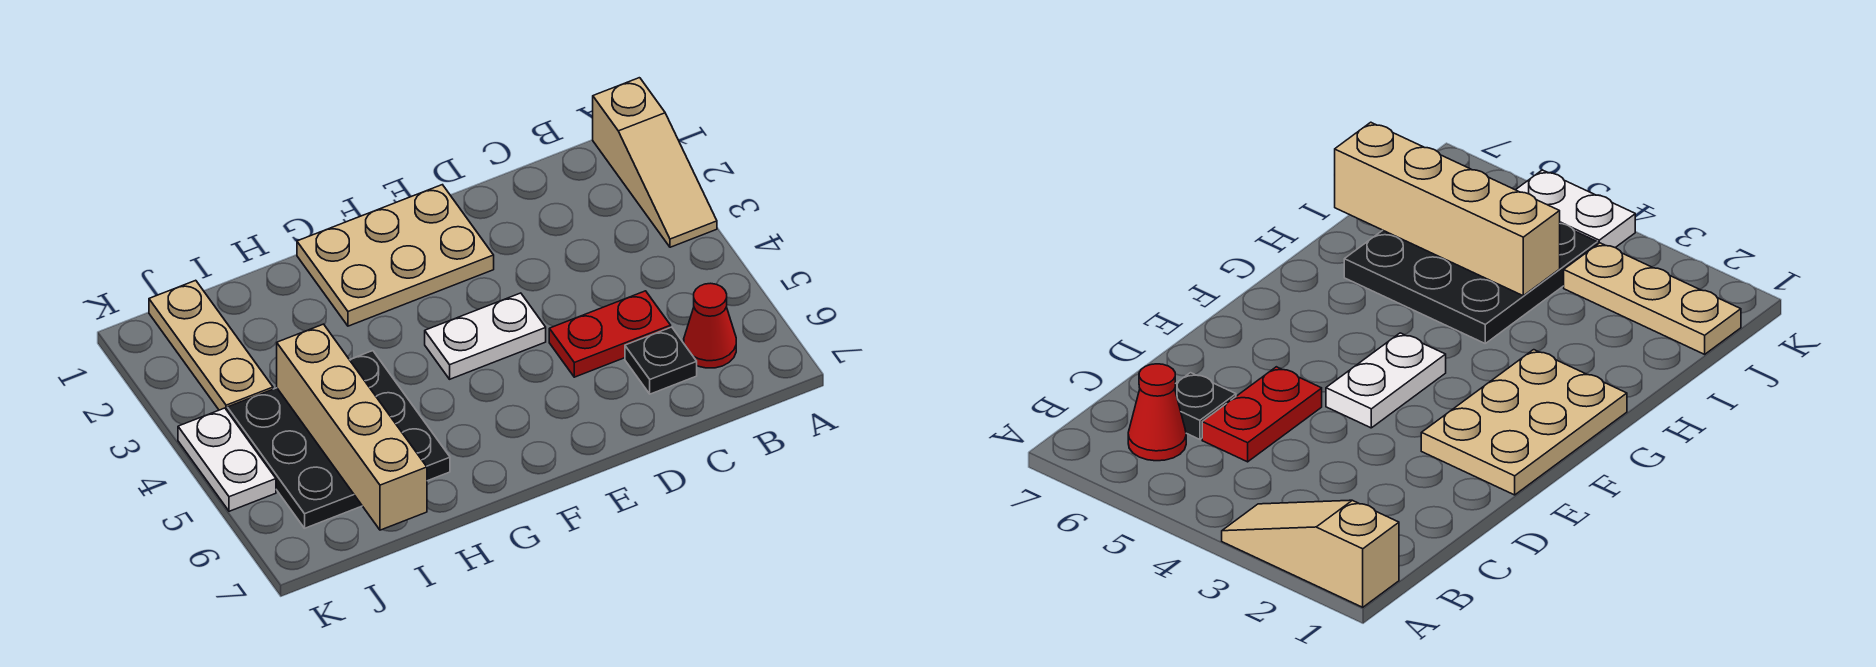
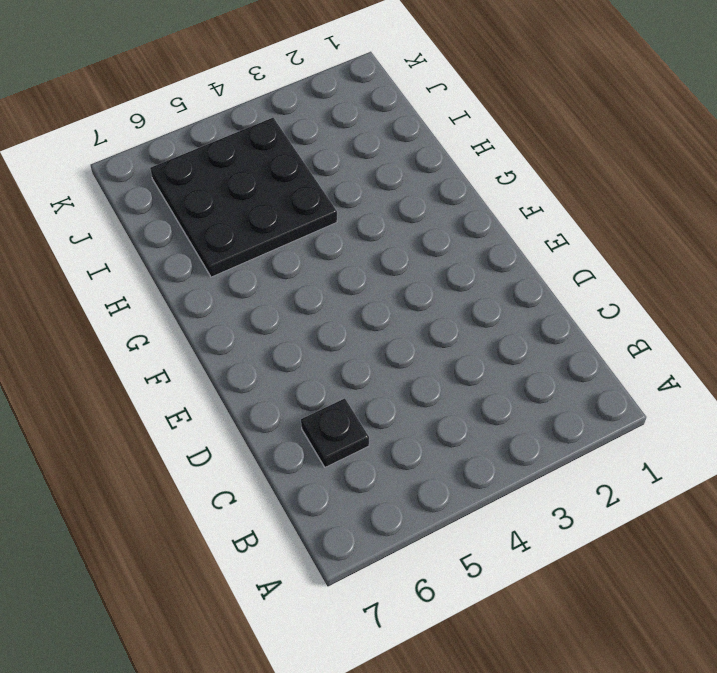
none -> tan 1x3 slope [593,78,717,247]
none -> red 1x1 cone [684,283,736,368]

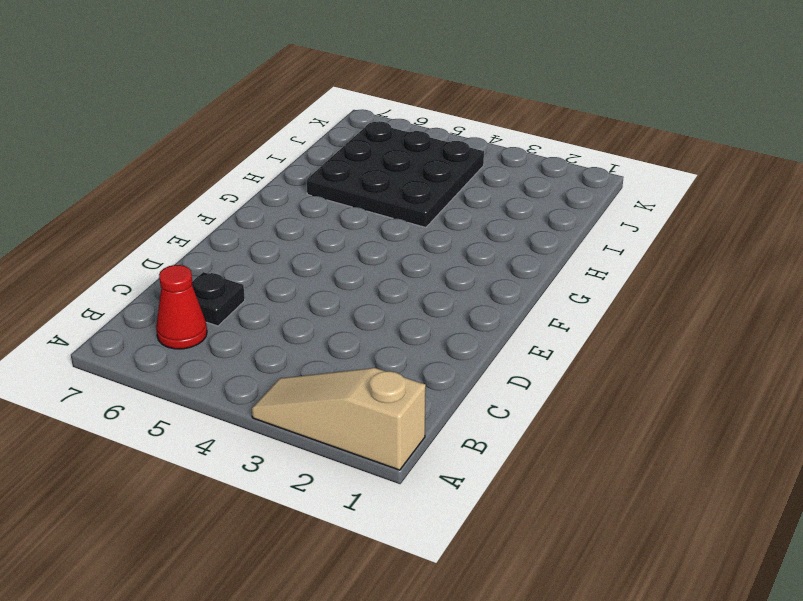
none -> red 1x2 plate [549,291,671,377]
none -> tan 2x3 plate [297,185,494,326]

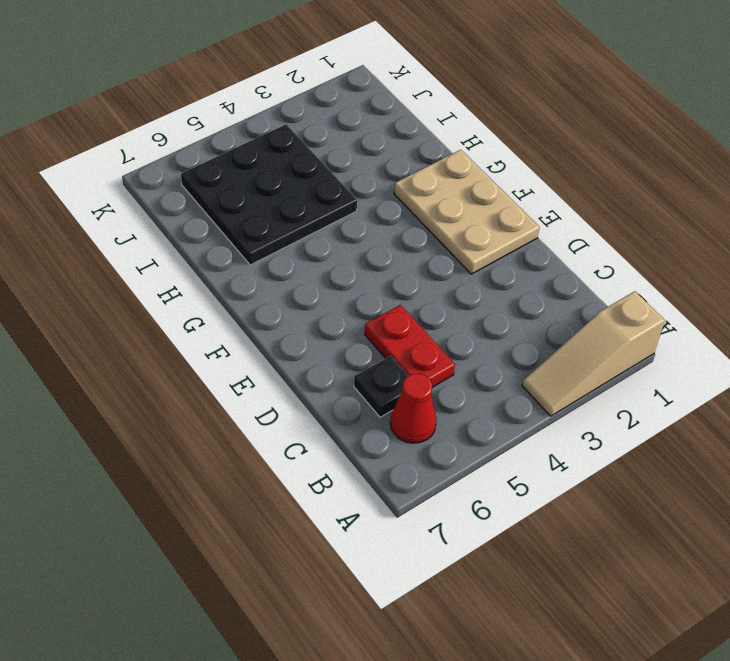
none -> white 1x2 plate [425,293,546,379]
none -> tan 1x3 plate [149,280,273,410]

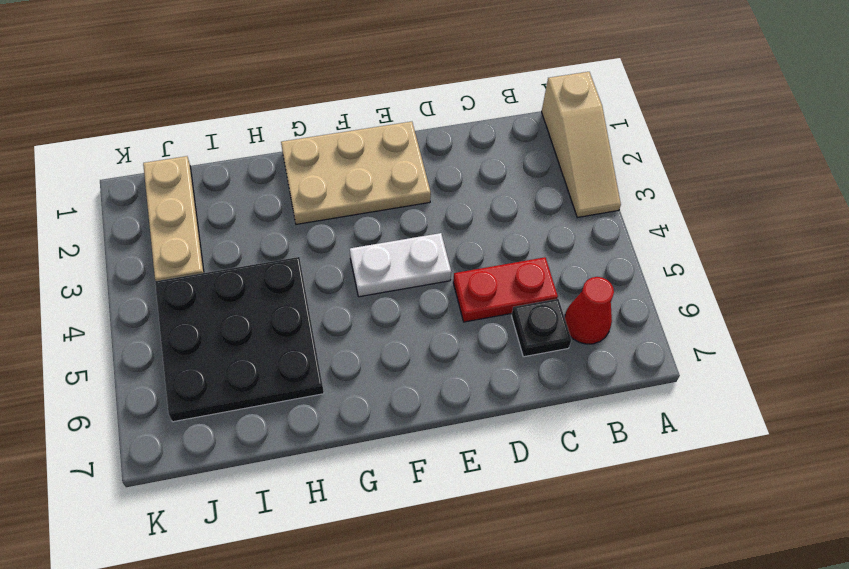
none -> white 1x2 plate [178,408,276,511]
none -> tan 1x4 brick [277,324,427,530]

